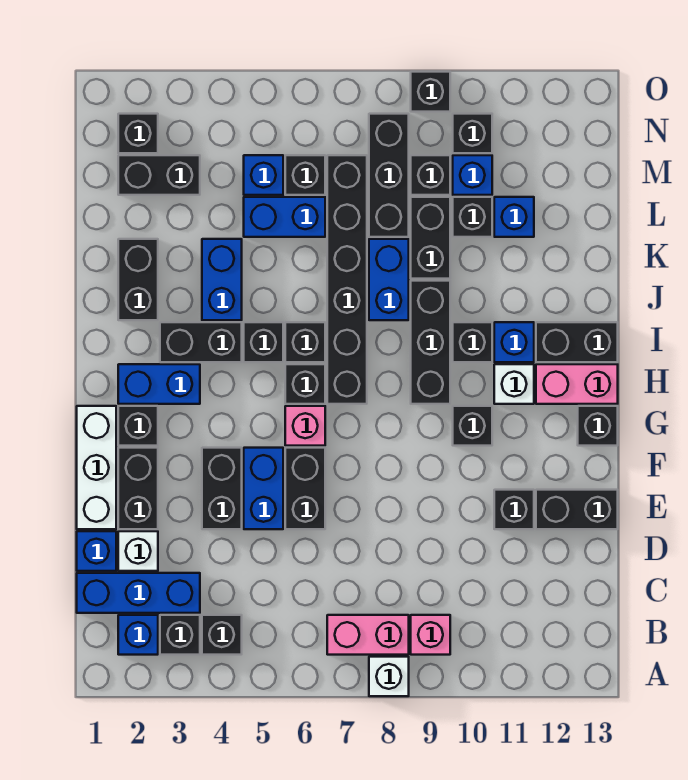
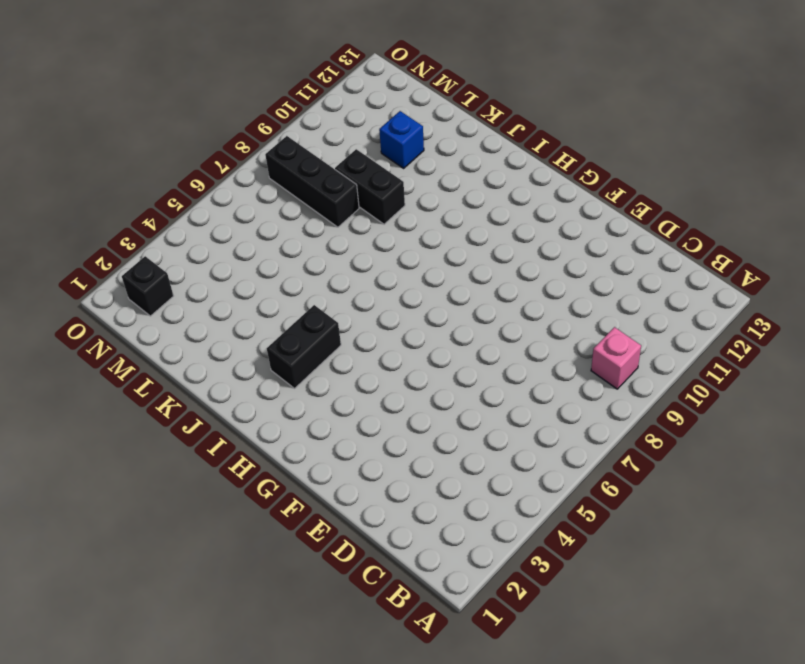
none -> white 1x1 brick [369,657,409,696]
none -> blue 1x1 brick [118,615,158,655]
none -> black 1x1 brick [160,615,200,655]
none -> black 1x1 brick [202,615,242,655]

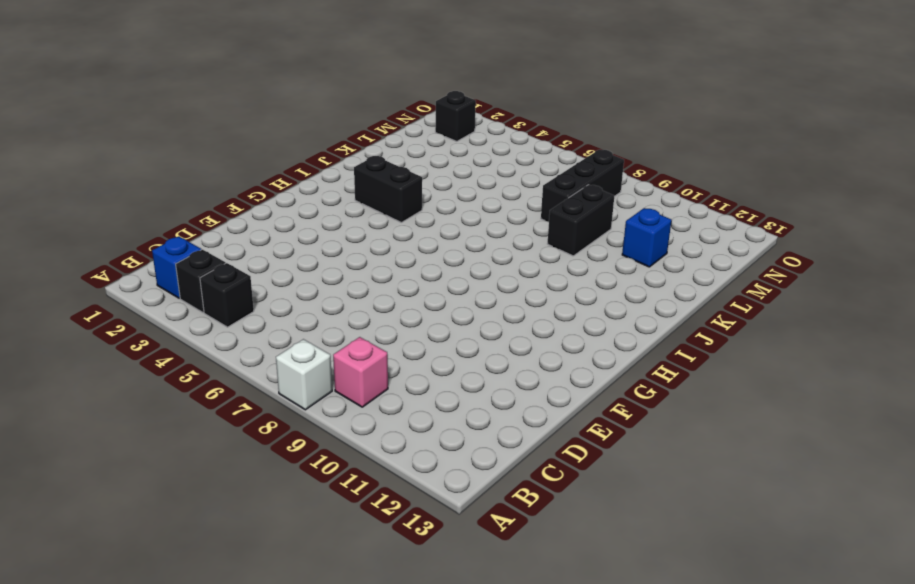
none -> pink 1x2 brick [327,615,409,655]
none -> blue 1x3 brick [77,573,200,613]
none -> blue 1x1 brick [77,531,116,571]
none -> white 1x1 brick [118,531,158,571]

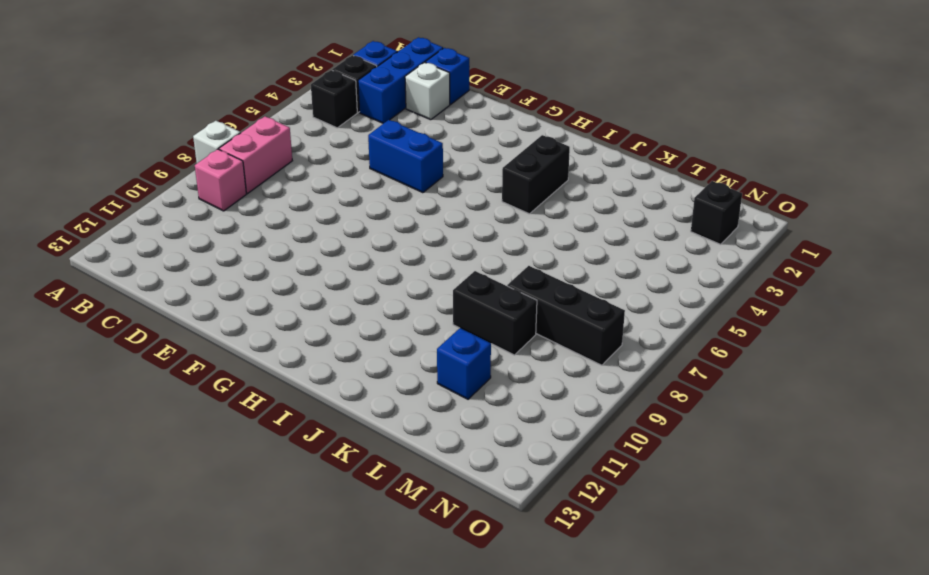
none -> white 1x3 brick [77,406,116,529]
none -> black 1x2 brick [118,448,158,529]
none -> black 1x2 brick [202,448,242,529]
none -> black 1x2 brick [285,448,325,529]

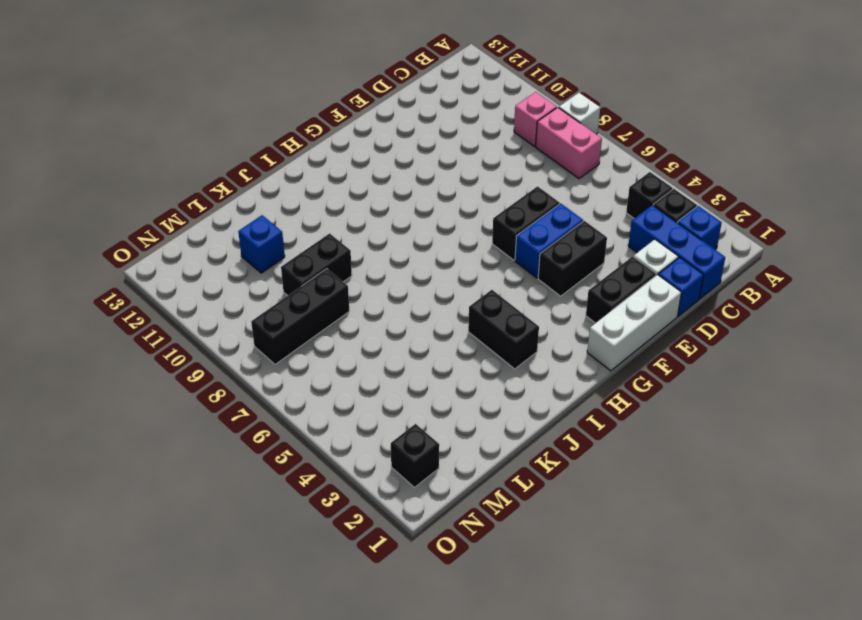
none -> black 1x1 brick [494,490,534,529]
none -> black 1x2 brick [536,490,618,529]
none -> black 1x1 brick [118,406,158,446]
none -> pink 1x1 brick [285,406,325,446]

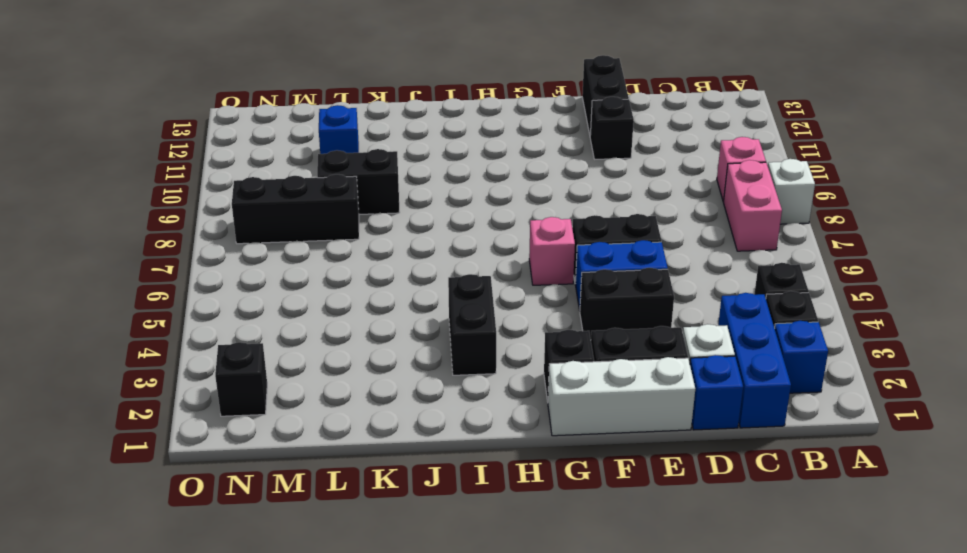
none -> black 1x1 brick [453,406,492,446]
none -> black 1x1 brick [578,406,618,446]
none -> blue 1x2 brick [118,364,200,404]
none -> black 1x1 brick [285,364,325,404]

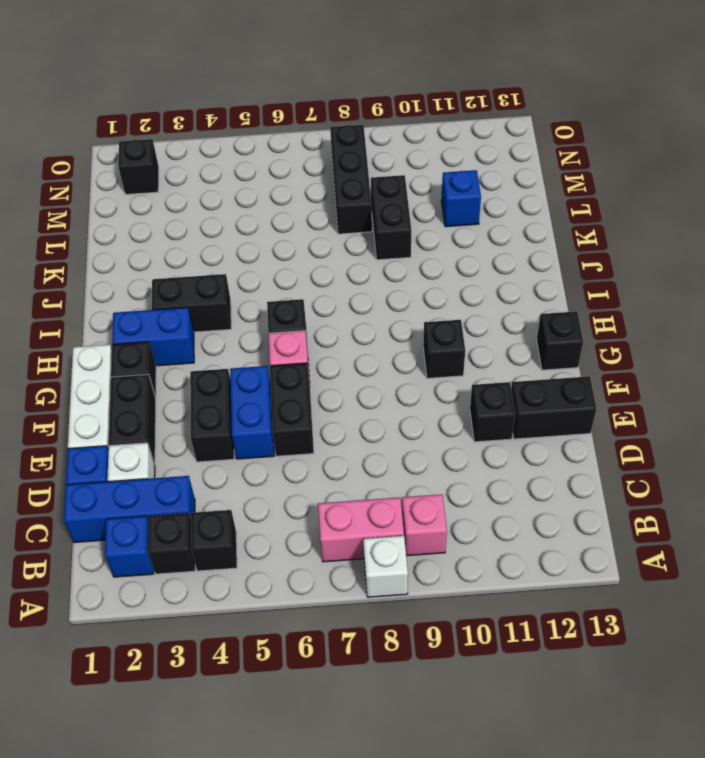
none -> black 1x6 brick [327,155,367,404]
none -> black 1x3 brick [411,281,450,404]
none -> white 1x1 brick [494,364,534,404]
none -> pink 1x2 brick [536,364,618,404]

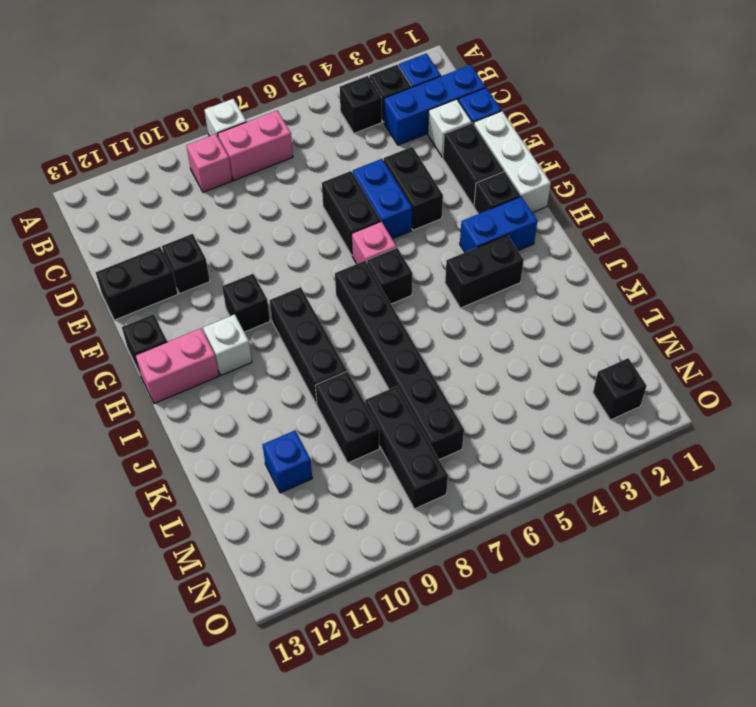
none -> black 1x1 brick [244,322,283,362]
none -> black 1x1 brick [285,322,325,362]
none -> black 1x1 brick [453,322,492,362]
none -> blue 1x1 brick [494,322,534,362]

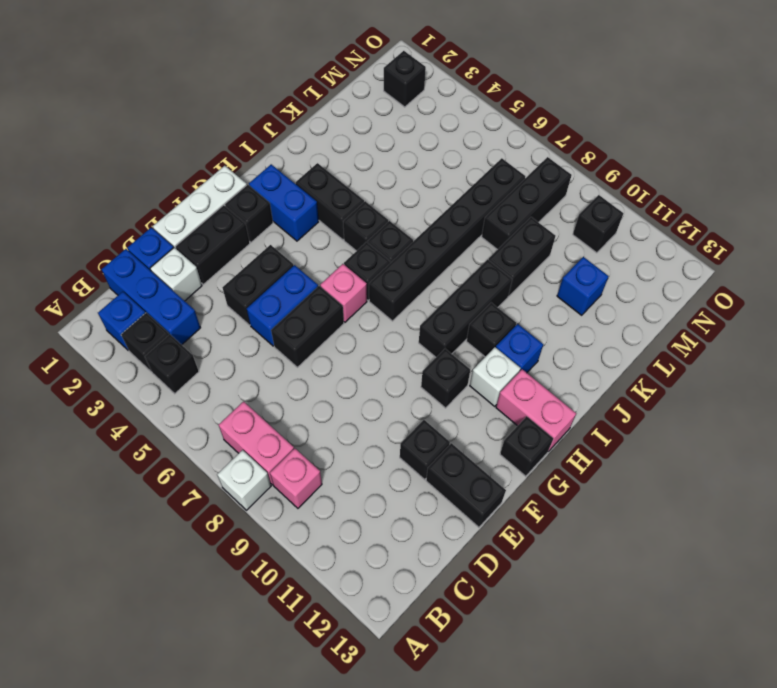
none -> black 1x2 brick [536,322,618,362]
none -> black 1x2 brick [118,239,158,320]
none -> blue 1x2 brick [202,239,242,320]
none -> blue 1x2 brick [369,239,409,320]

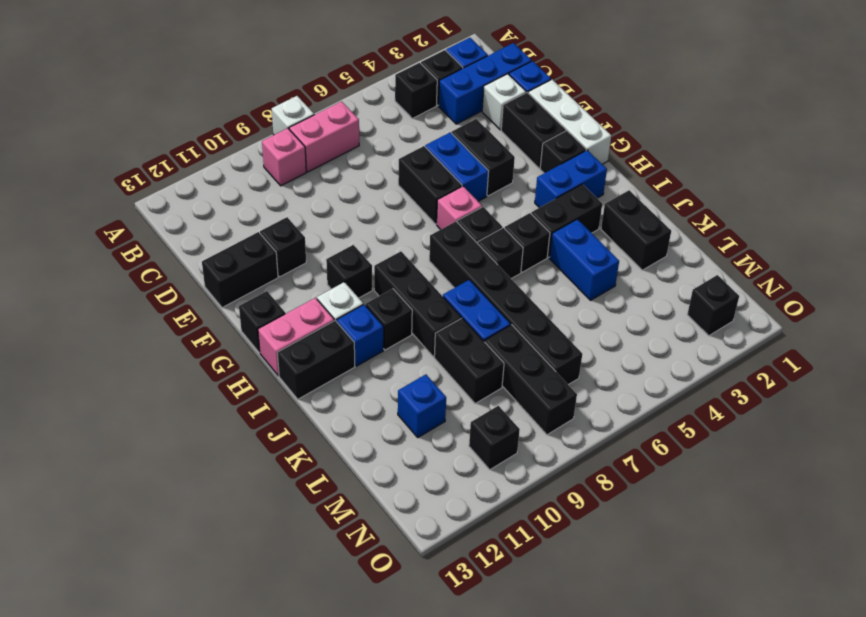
none -> blue 1x2 brick [244,197,325,237]
none -> black 1x1 brick [453,197,492,237]
none -> black 1x2 brick [118,155,200,195]
none -> blue 1x1 brick [244,155,283,195]

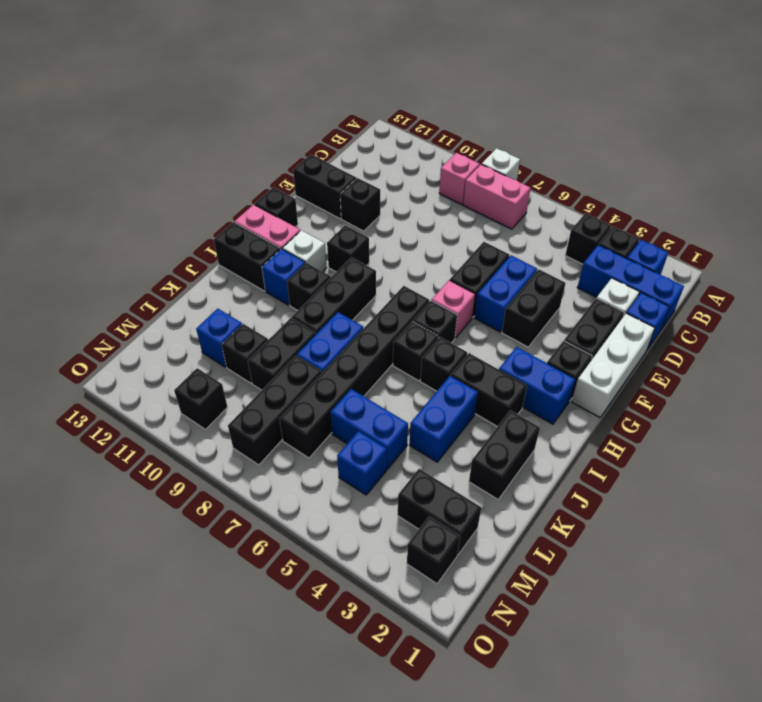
none -> black 1x1 brick [285,155,325,195]
none -> black 1x1 brick [411,155,450,195]
none -> blue 1x1 brick [453,155,492,195]
none -> black 1x1 brick [411,72,450,112]

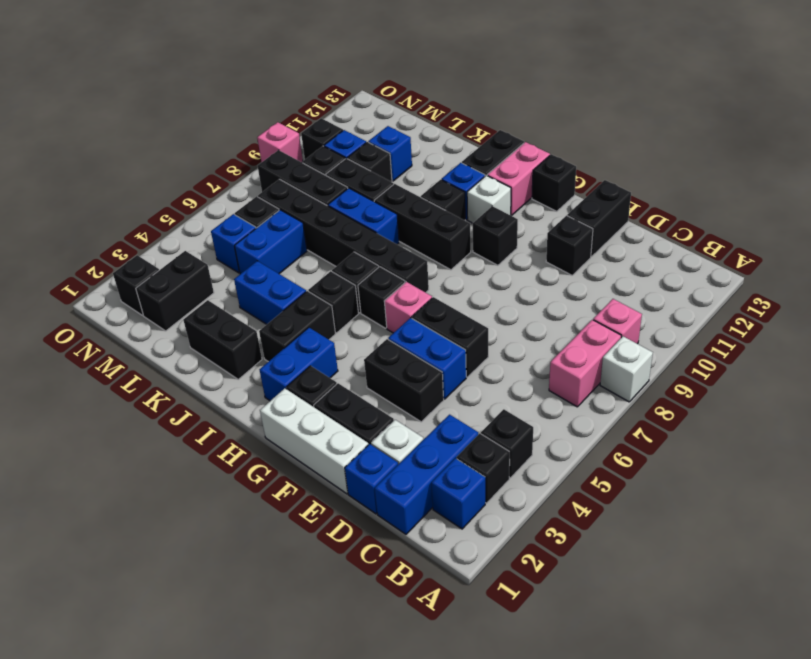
pink 1x1 brick [257,122,303,163] -> black 1x1 brick [411,72,450,112]

